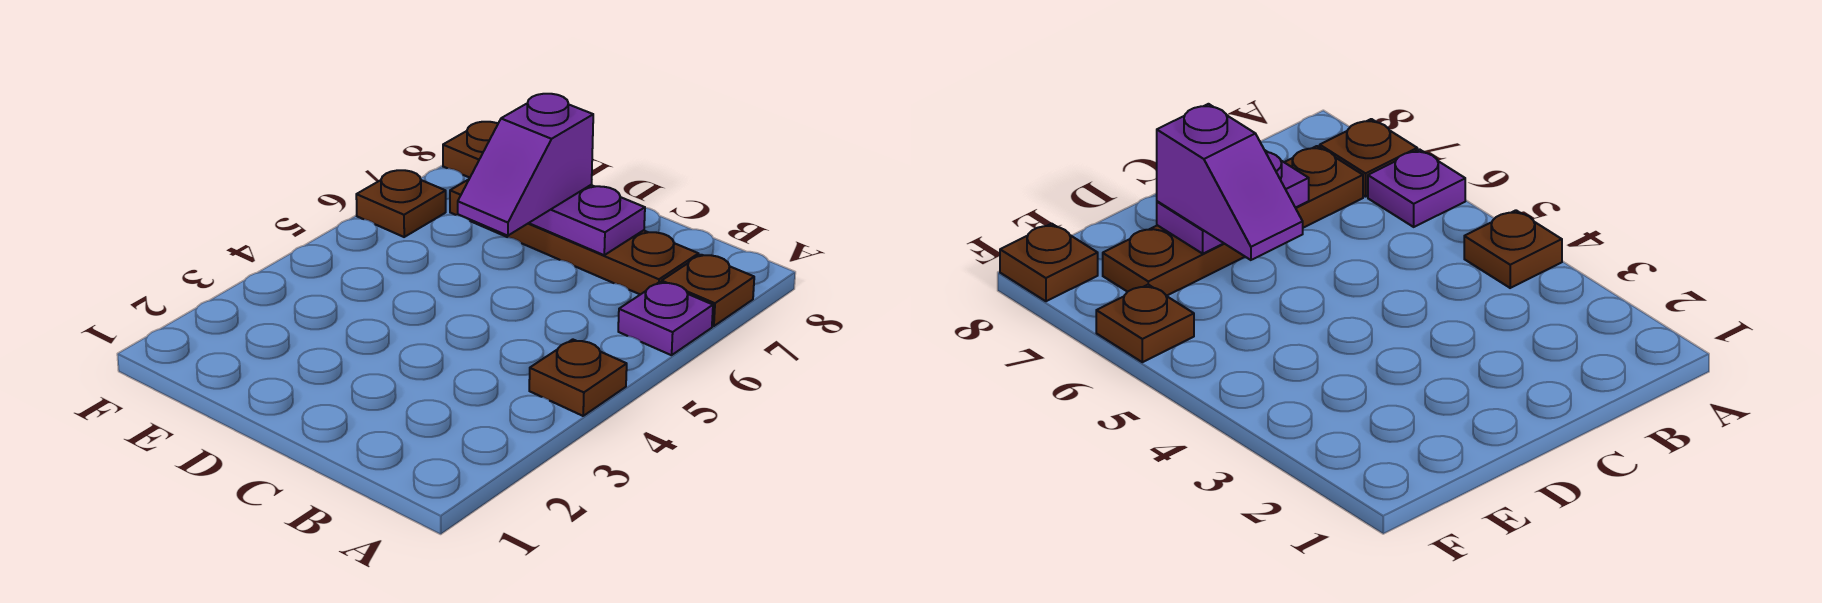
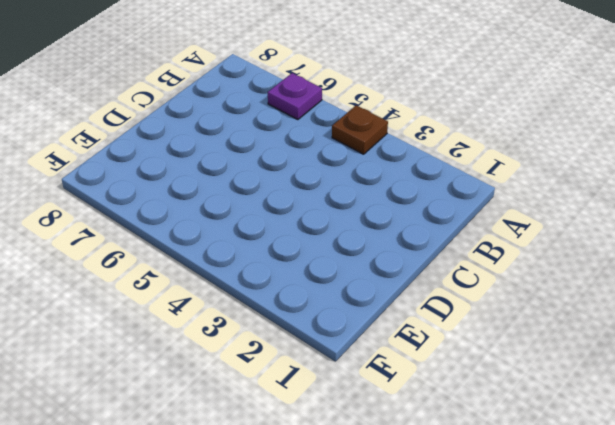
none -> brown 1x1 plate [662,255,754,326]
none -> brown 1x4 plate [450,179,699,295]

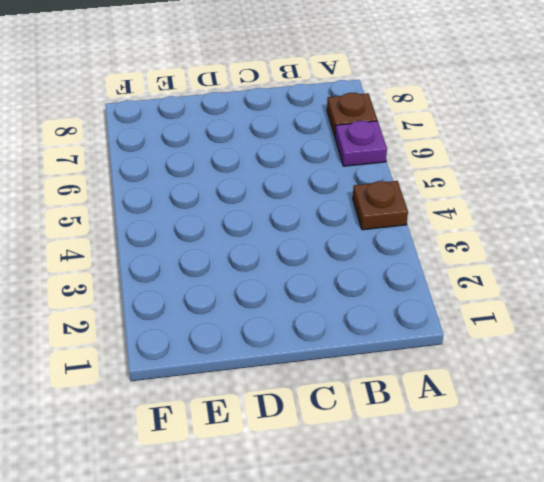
none -> brown 1x4 plate [450,179,699,295]
none -> brown 1x1 plate [356,170,446,237]

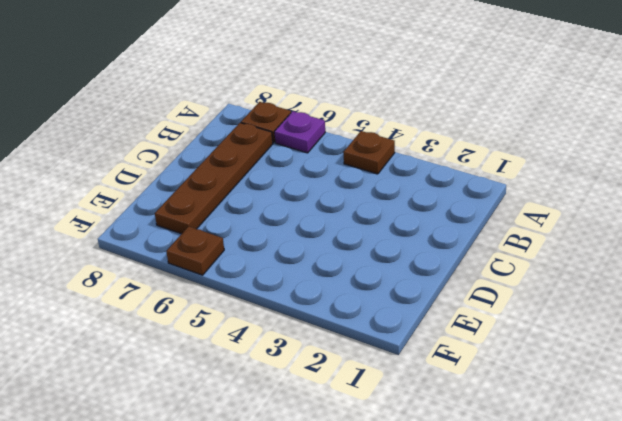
none -> brown 1x1 plate [443,122,498,178]
none -> purple 1x2 plate [530,185,645,255]

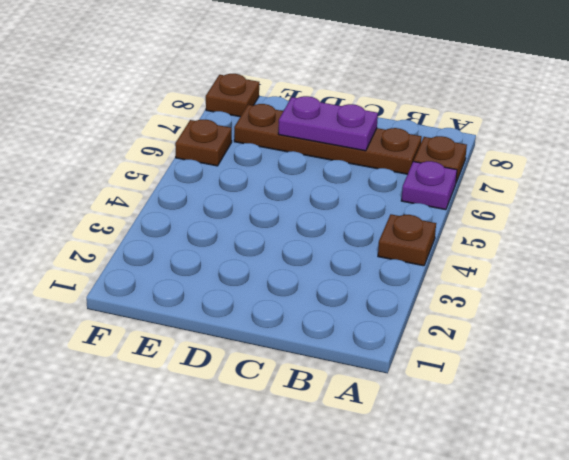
none -> purple 1x2 slope [458,94,593,236]

